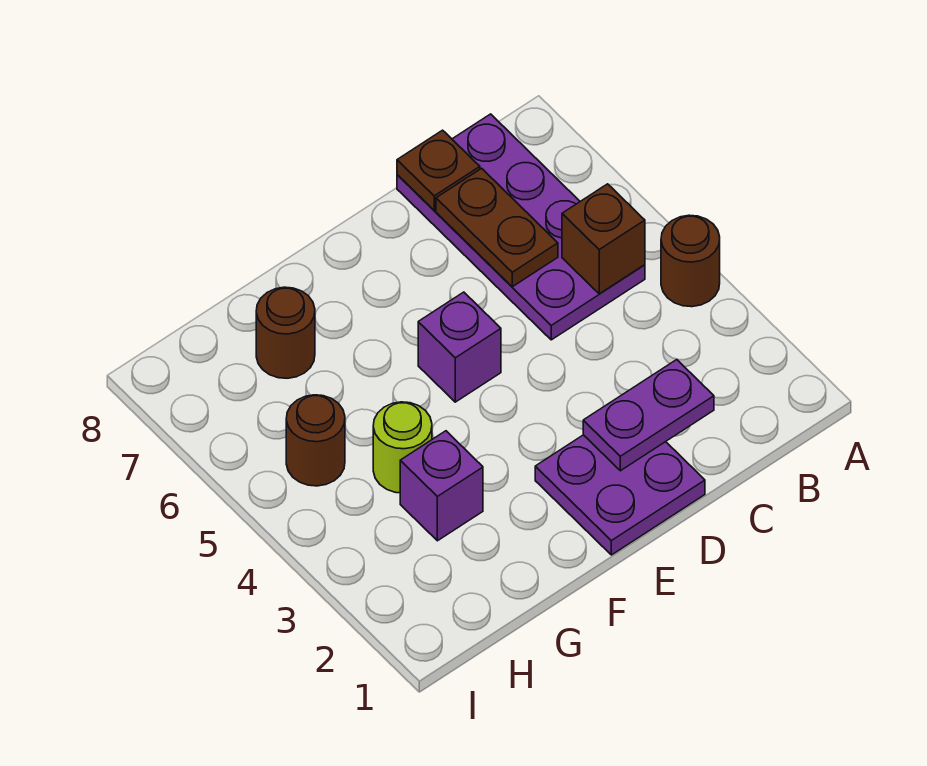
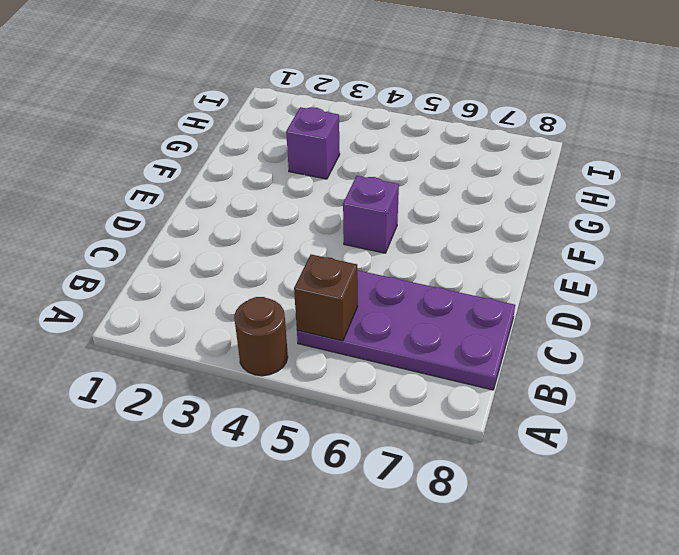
none -> purple 2x2 plate [535,435,705,555]
none -> lime 1x1 round brick [373,402,432,493]
none -> brown 1x1 round brick [256,287,315,378]

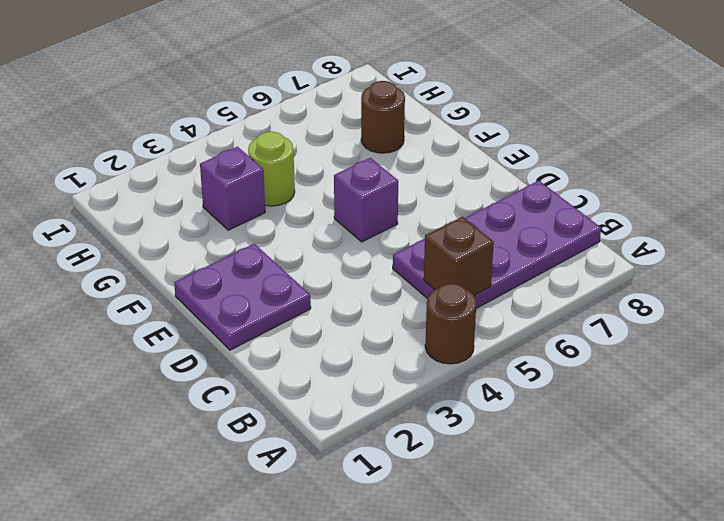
none -> brown 1x1 round brick [286,395,345,486]
none -> purple 1x2 plate [583,360,714,471]
none -> brown 1x2 plate [436,168,558,287]

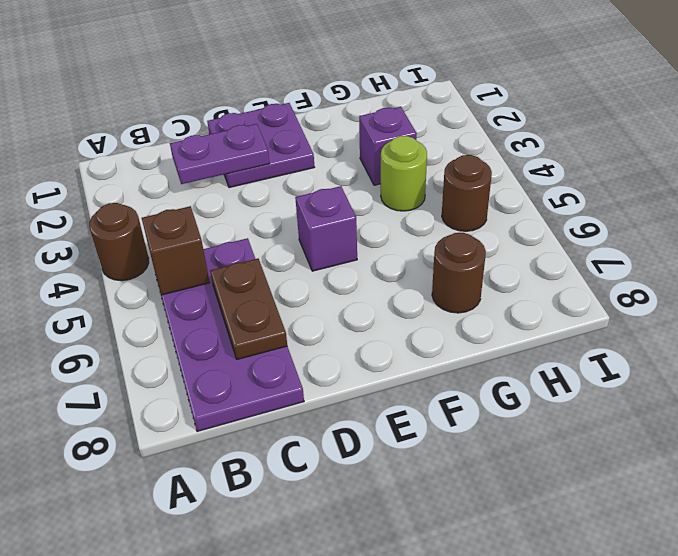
none -> brown 1x1 plate [397,130,480,210]

